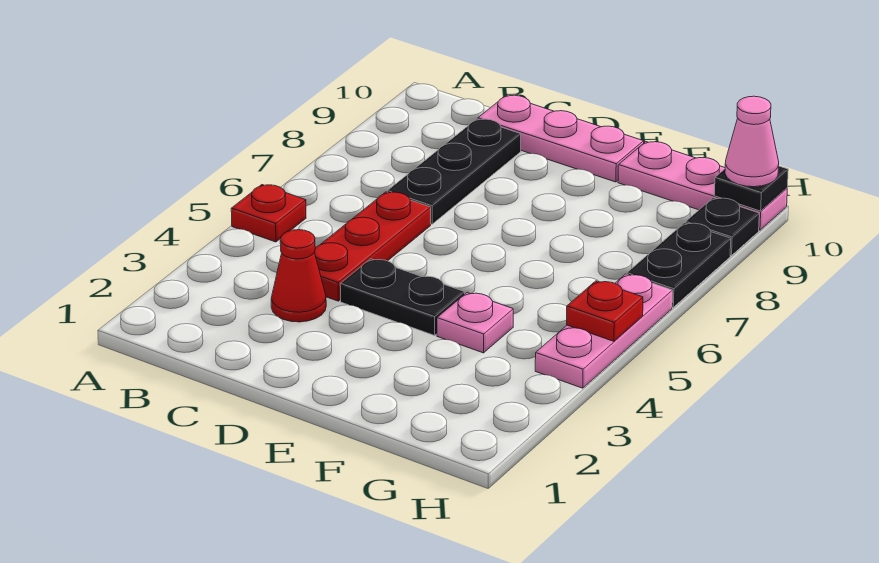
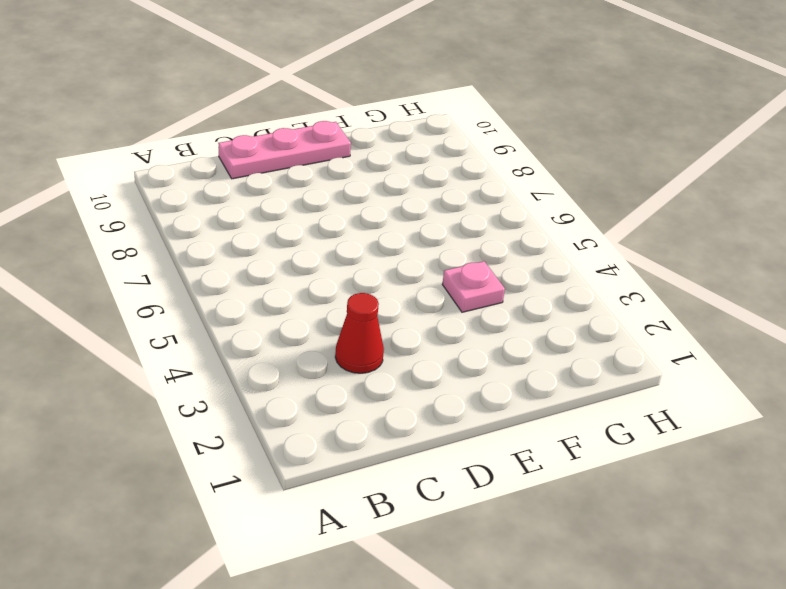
none -> red 1x1 plate [231,185,306,242]
none -> red 1x3 plate [314,192,431,301]
none -> black 1x3 plate [387,119,521,224]

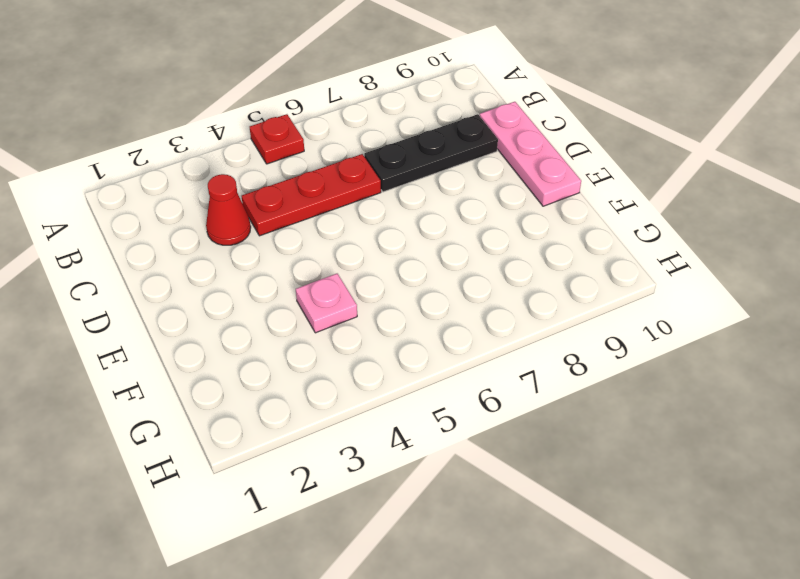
none -> black 1x2 plate [340,259,465,335]
none -> pink 1x3 plate [618,142,787,230]
none -> pink 1x3 plate [535,274,673,388]

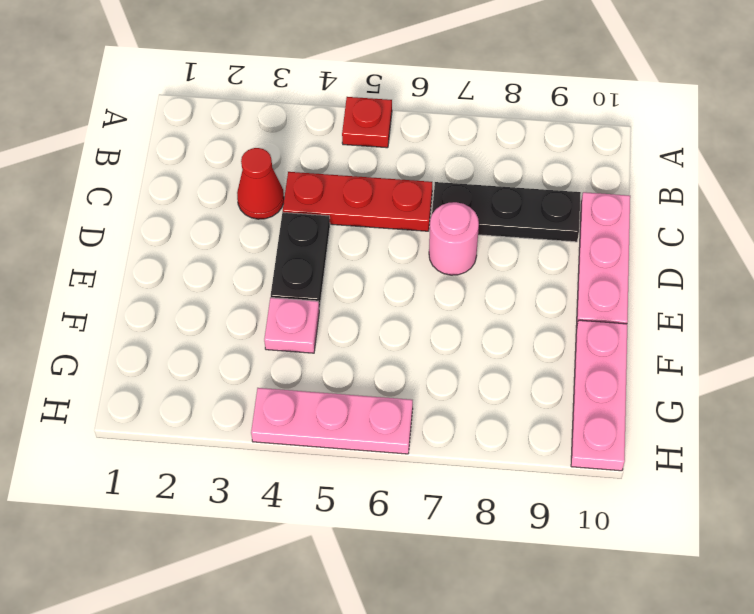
pink 1x1 round brick [429,202,479,275] -> none
none -> black 1x2 plate [627,223,731,307]
none -> black 1x1 plate [686,198,759,256]
none -> red 1x1 plate [567,281,643,341]

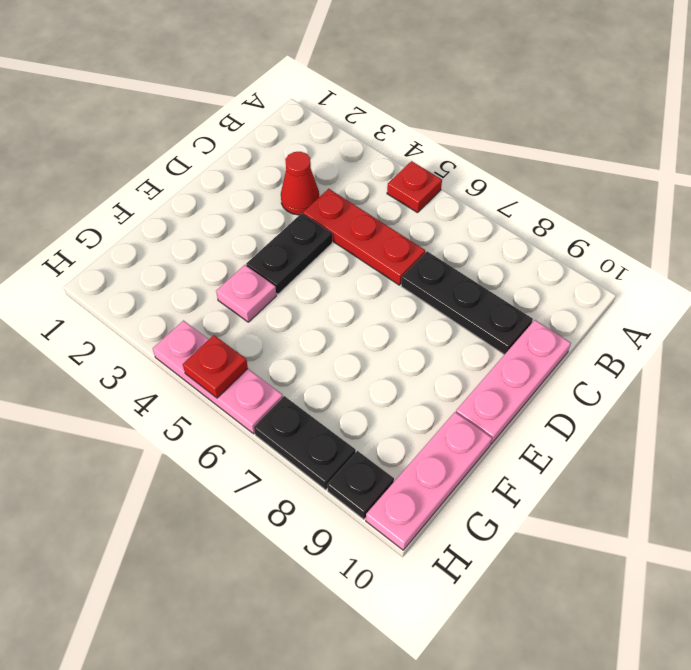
none -> black 1x1 plate [714,166,788,211]
none -> pink 1x1 cone [725,96,779,187]

